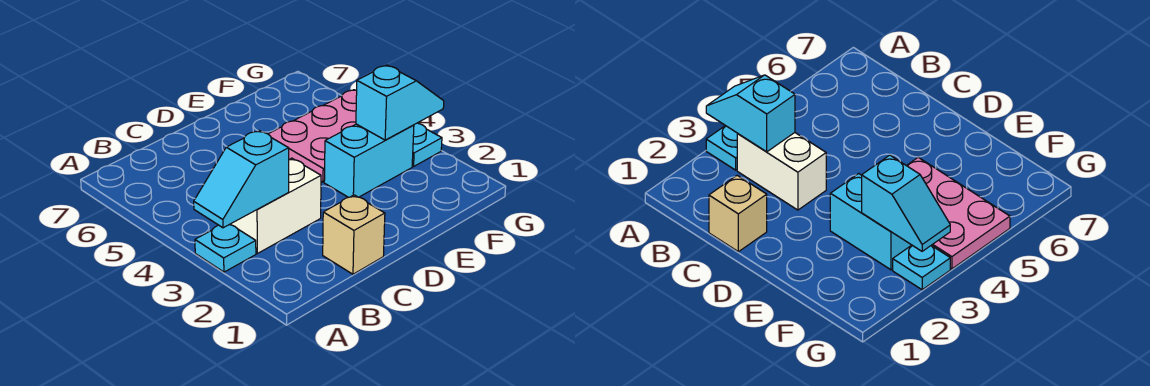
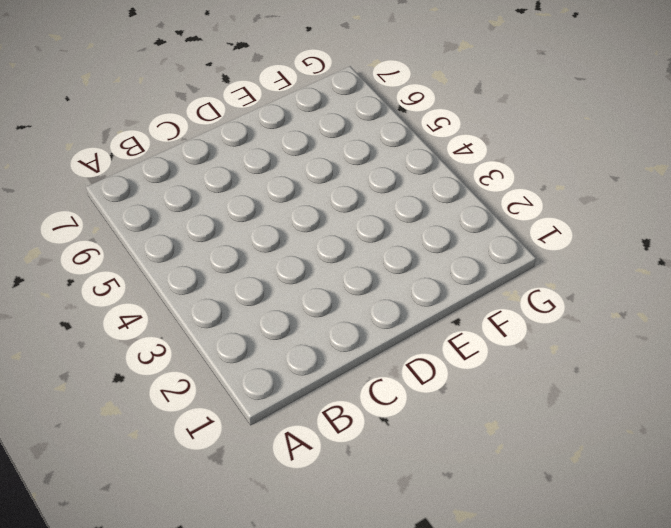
none -> cyan 1x1 plate [195,224,256,272]
none -> white 1x2 brick [231,158,321,253]

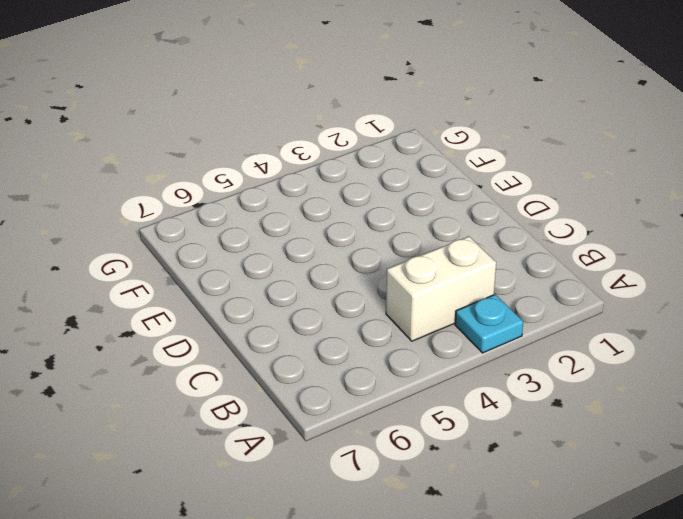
white 1x2 brick [386,236,496,341] -> white 1x2 brick turned to [231,158,321,253]
none -> tan 1x1 brick [323,195,385,274]
none -> cyan 1x2 brick [324,124,414,197]

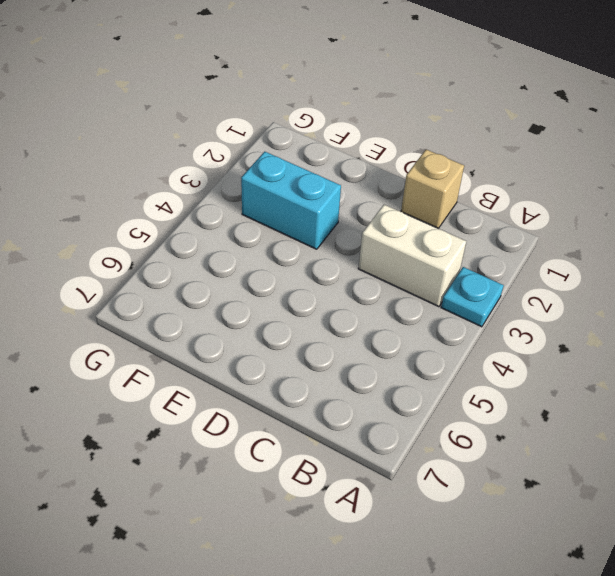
none -> pink 2x3 plate [268,90,357,182]
none -> cyan 1x1 plate [412,123,442,167]

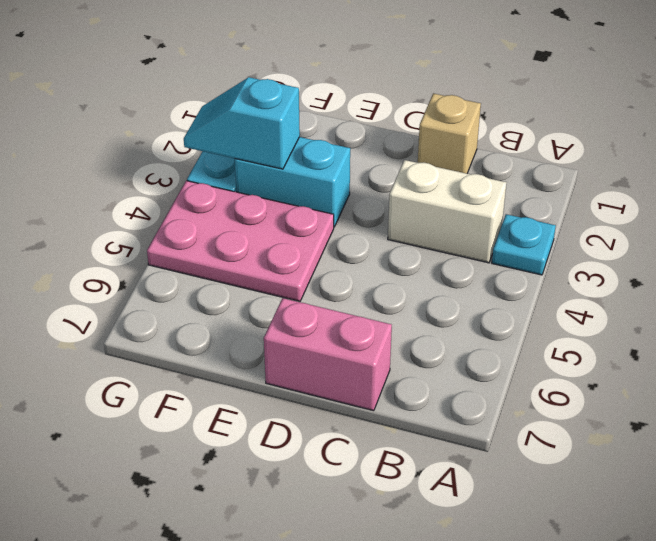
pink 1x2 brick [264,298,392,411] -> none
none -> cyan 1x2 slope [194,131,289,228]

